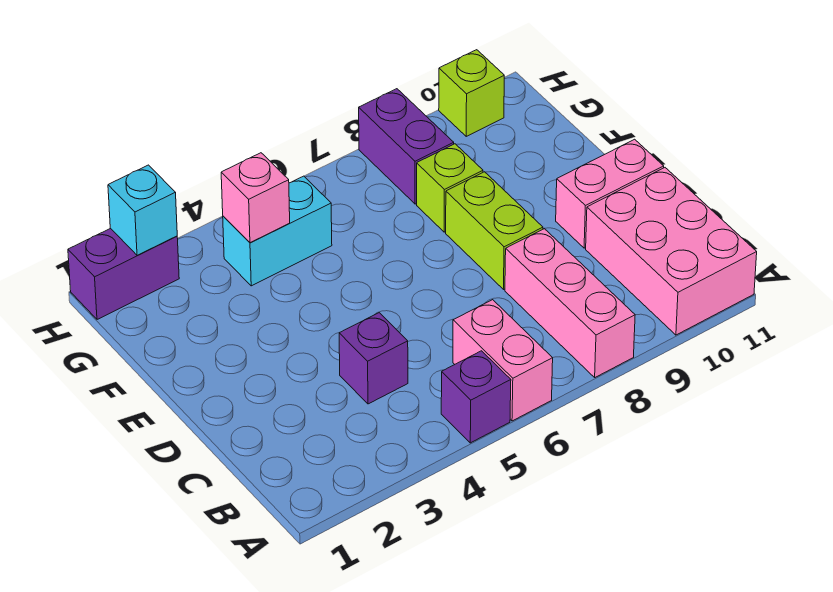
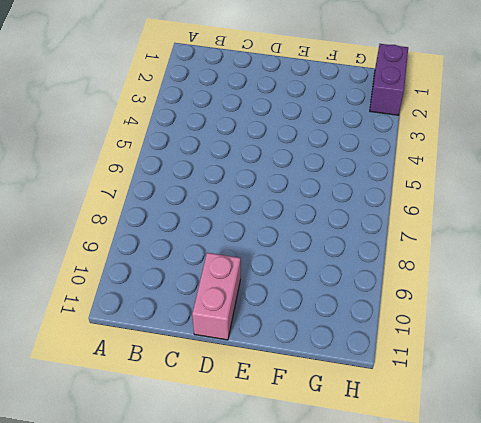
none -> purple 1x1 brick [441,351,511,443]
none -> pink 1x2 brick [453,300,553,421]
none -> pink 1x3 brick [505,229,635,377]

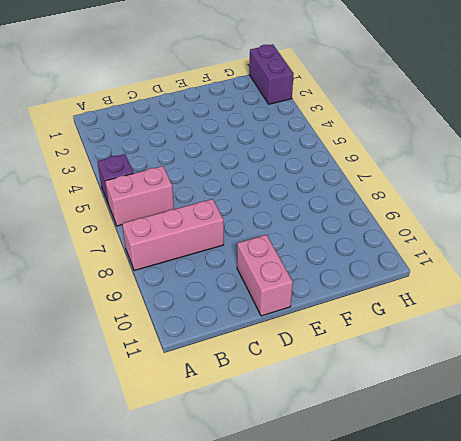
none -> pink 2x3 brick [586,168,757,335]
none -> purple 1x1 brick [339,313,408,404]
none -> lime 1x2 brick [446,172,543,290]

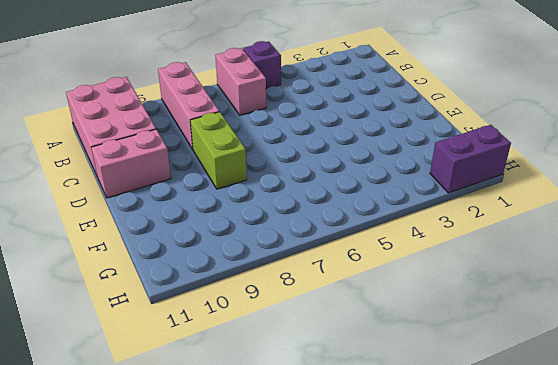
none -> purple 1x1 brick [339,313,408,404]
none -> lime 1x1 brick [417,144,483,232]
none -> cyan 1x2 brick [223,176,332,286]

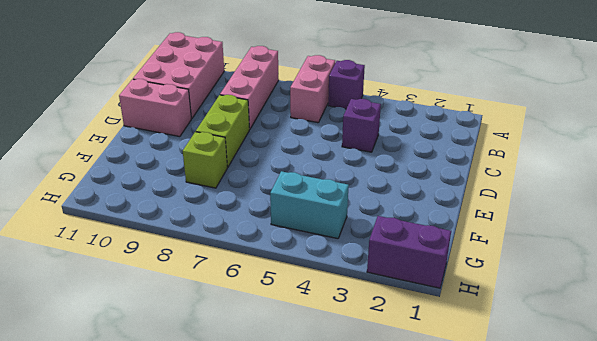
none -> purple 1x2 brick [359,89,454,204]
none -> lime 1x1 brick [439,50,504,136]
none -> pink 1x1 brick [221,153,290,243]

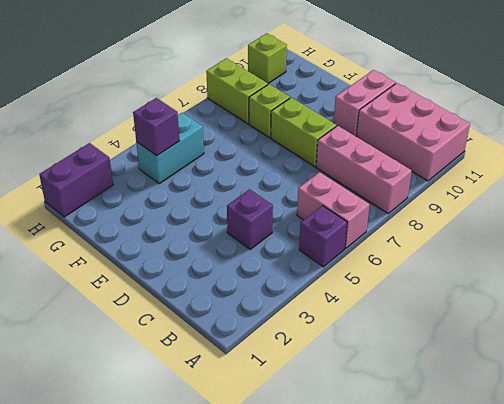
purple 1x1 brick [133,98,179,156] -> pink 1x1 brick [221,153,290,243]
lime 1x2 brick [206,58,268,124] -> purple 1x2 brick [359,89,454,204]
none -> cyan 1x1 brick [108,165,177,256]

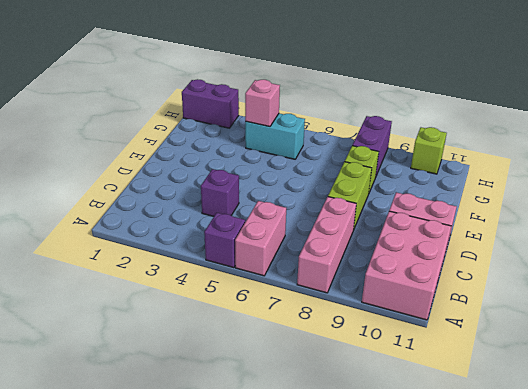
none -> cyan 1x1 brick [108,165,177,256]

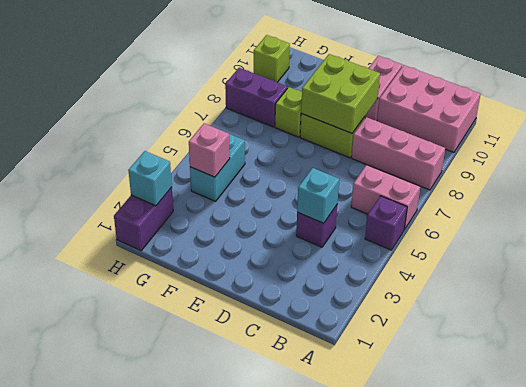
cyan 1x1 brick [297,168,339,223] -> none
lime 2x2 brick [301,54,380,133] -> none

